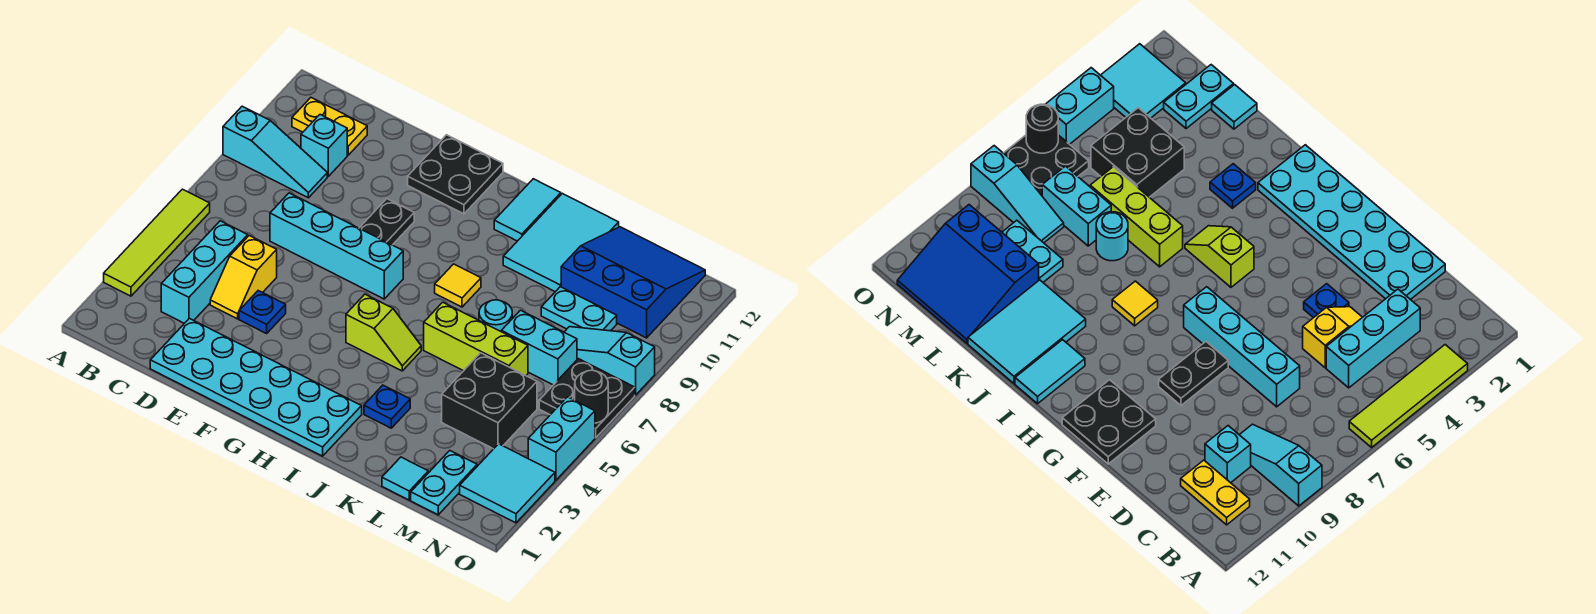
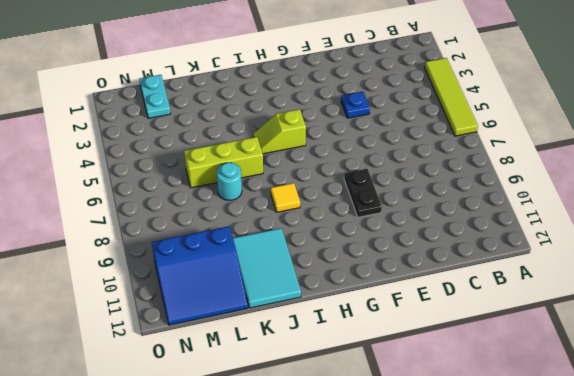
none -> cyan 1x3 slope [223,106,327,198]
none -> yellow 1x2 plate [292,98,367,155]
none -> cyan 1x3 brick [161,221,248,323]

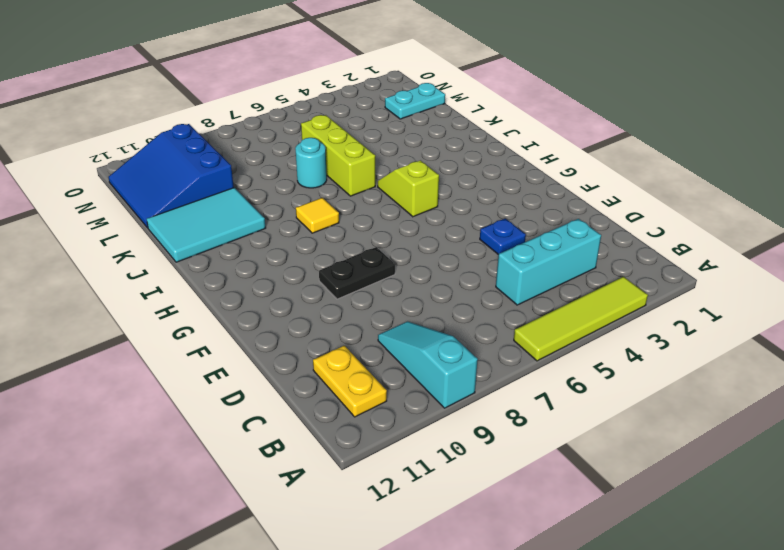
none -> cyan 1x1 brick [301,115,347,176]
none -> cyan 2x6 plate [150,318,362,456]
none -> yellow 1x2 slope [210,236,277,319]

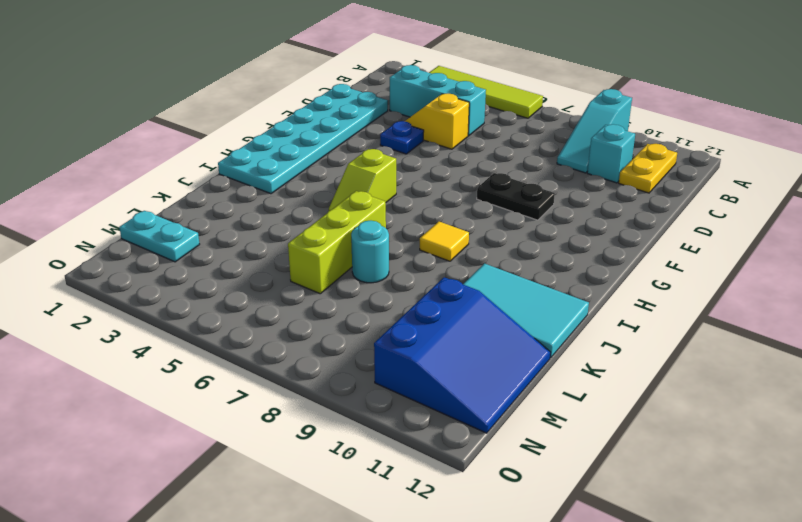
none -> cyan 1x4 brick [270,193,403,299]
none -> black 2x2 plate [408,135,503,214]
none -> cyan 1x2 tile [494,179,561,241]

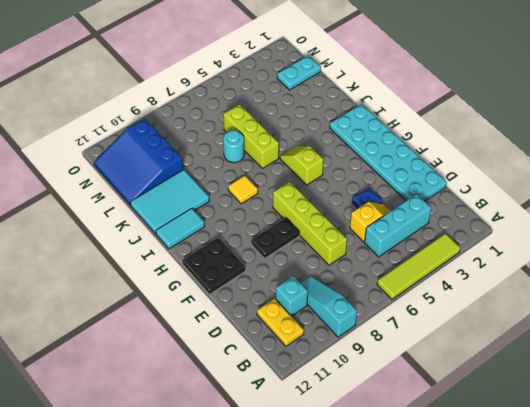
lime 1x4 brick [273,182,347,265] -> cyan 1x4 brick [270,193,403,299]
none -> blue 1x1 plate [364,385,410,428]
none -> cyan 1x1 tile [382,457,428,500]
none -> black 2x2 brick [442,353,537,449]

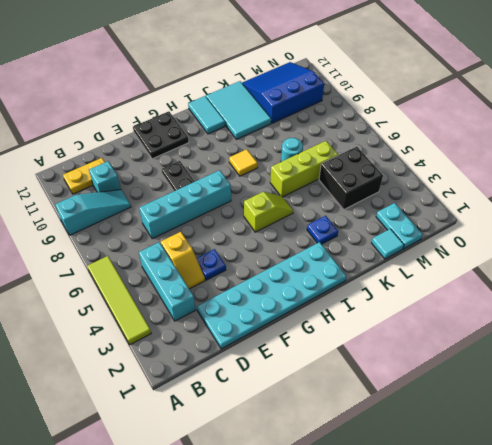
none -> cyan 1x2 brick [501,310,577,385]
none -> cyan 1x2 plate [541,287,617,331]
none -> cyan 1x3 slope [564,327,655,395]

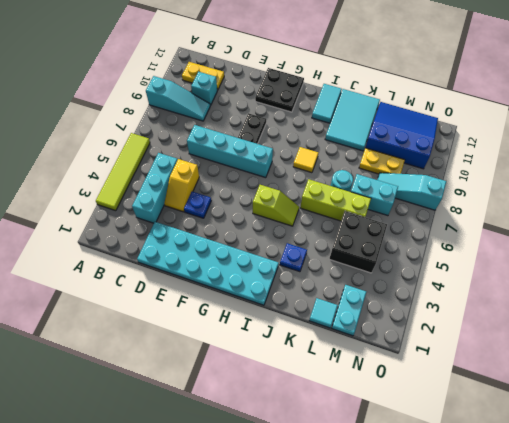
yellow 1x2 plate [359,148,405,174] -> cyan 1x2 plate [541,287,617,331]
none -> cyan 2x2 tile [460,444,555,523]
none -> black 2x2 plate [539,359,635,438]
none -> cyan 1x2 brick [528,397,595,480]

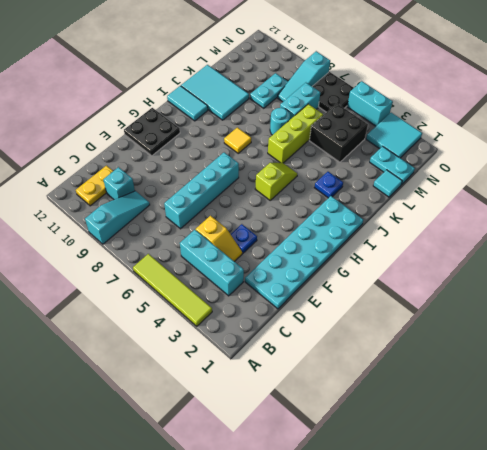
none -> black 1x2 plate [359,199,414,245]
none -> blue 3x3 slope [561,227,705,338]
none -> black 1x1 round brick [575,370,608,423]

